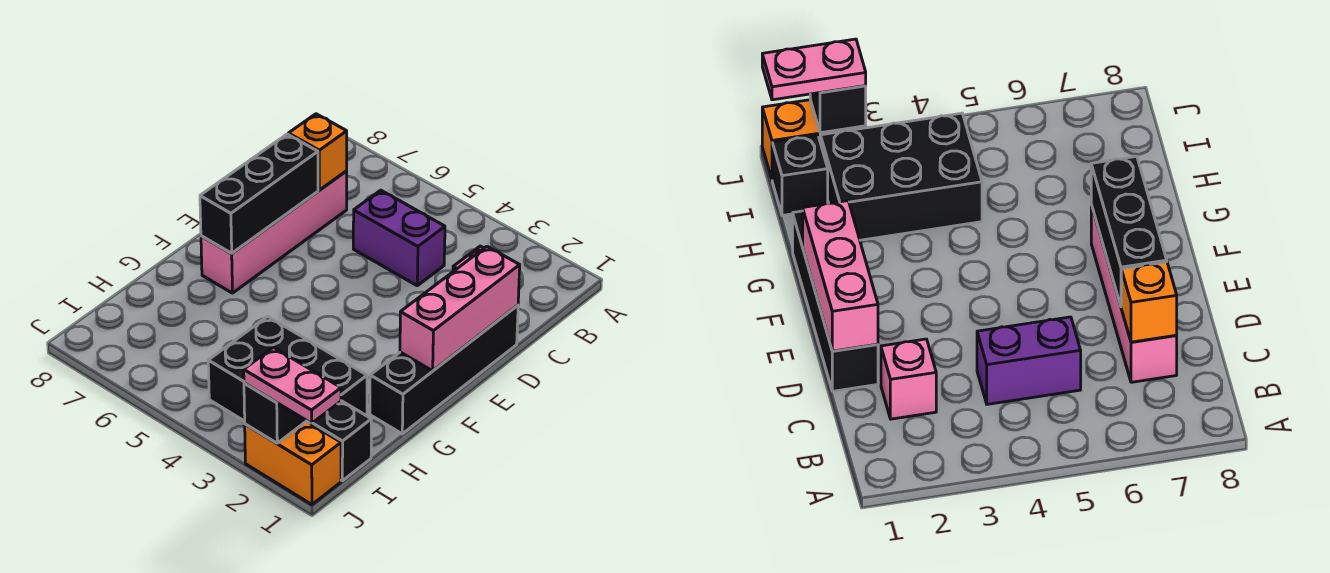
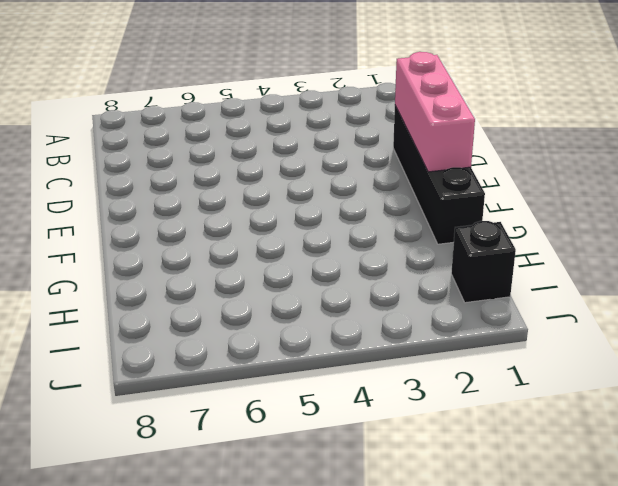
none -> pink 1x1 brick [881,339,936,419]
none -> purple 1x2 brick [353,190,445,286]
none -> pink 1x4 brick [201,171,347,293]

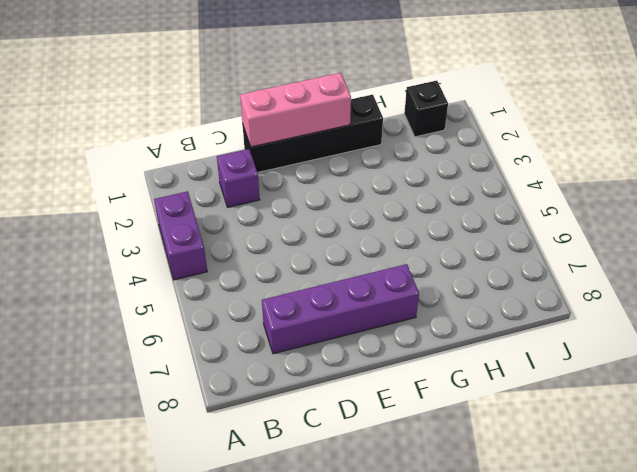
purple 1x2 brick [154,191,207,280] -> purple 1x2 brick moved to [353,190,445,286]
purple 1x1 brick [217,149,260,207] -> pink 1x1 brick [881,339,936,419]
purple 1x4 brick [262,264,419,354] -> pink 1x4 brick [201,171,347,293]
none -> black 2x3 brick [208,316,367,423]
none -> orange 1x2 brick [245,421,341,505]
none -> orange 1x1 brick [288,114,347,190]

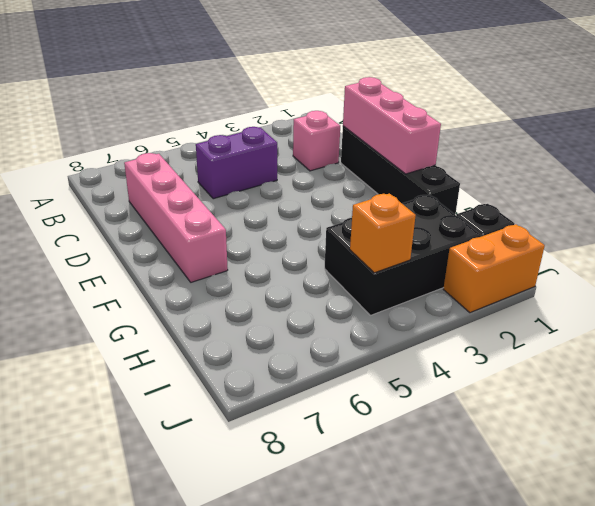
orange 1x1 brick [350,194,416,273] -> orange 1x1 brick moved to [288,114,347,190]
none -> black 1x3 brick [200,134,318,253]
none -> black 1x1 brick [244,383,306,443]
none -> pink 1x2 plate [244,347,341,423]

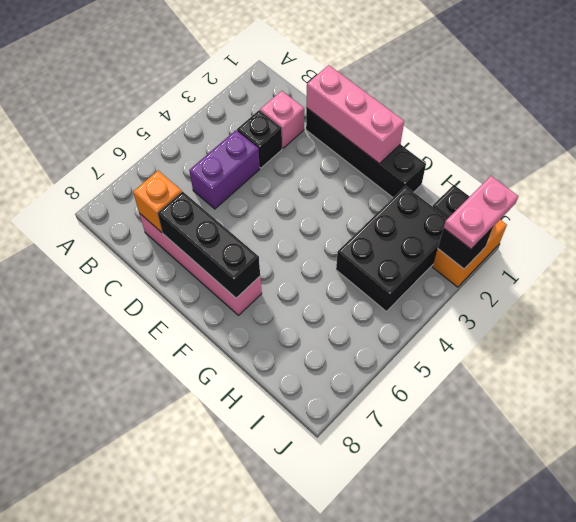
black 1x1 brick [237,110,282,168] -> none

